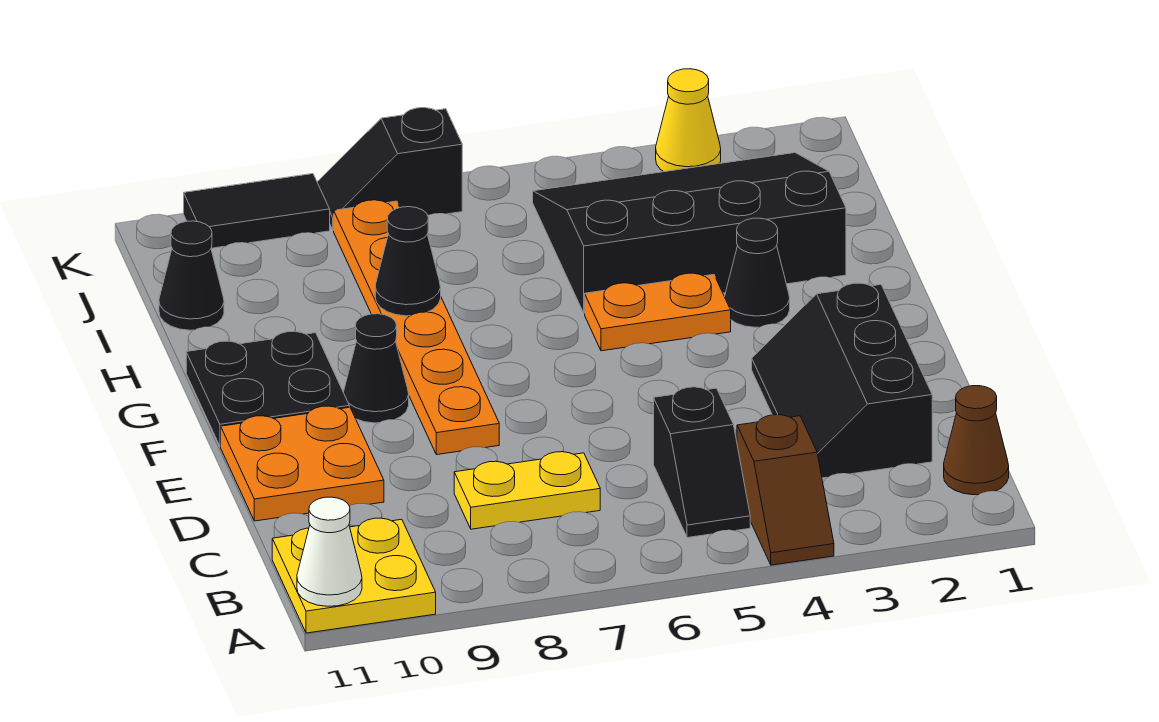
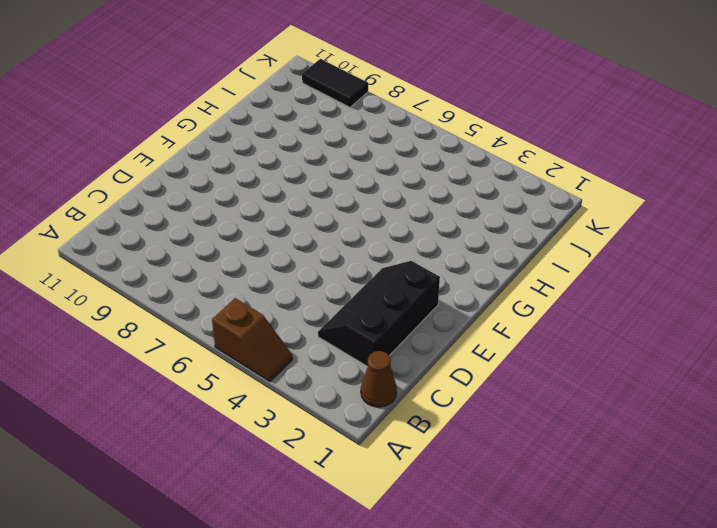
brown 1x2 slope [212,298,293,381] -> brown 1x2 slope turned to [737,415,834,565]
none -> yellow 2x2 plate [272,518,436,633]
none -> black 1x2 slope [654,387,750,538]
none -> yellow 1x2 plate [454,452,600,529]

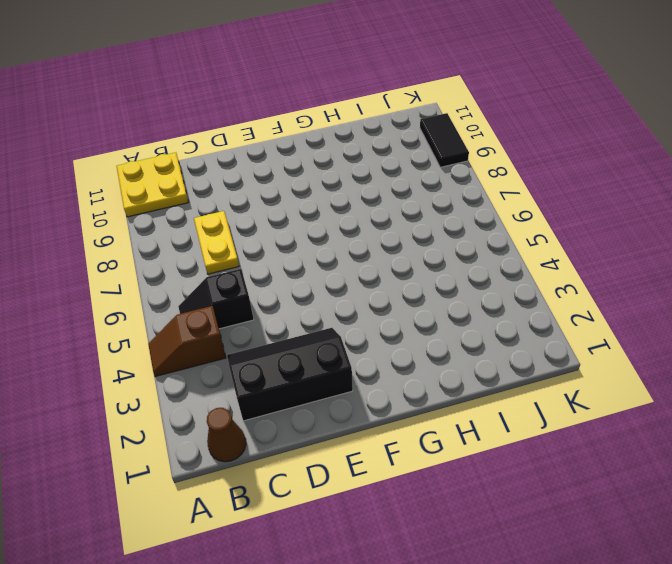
none -> orange 2x2 plate [221,406,384,521]
none -> orange 1x6 plate [334,200,499,455]
none -> black 1x1 cone [343,314,409,423]

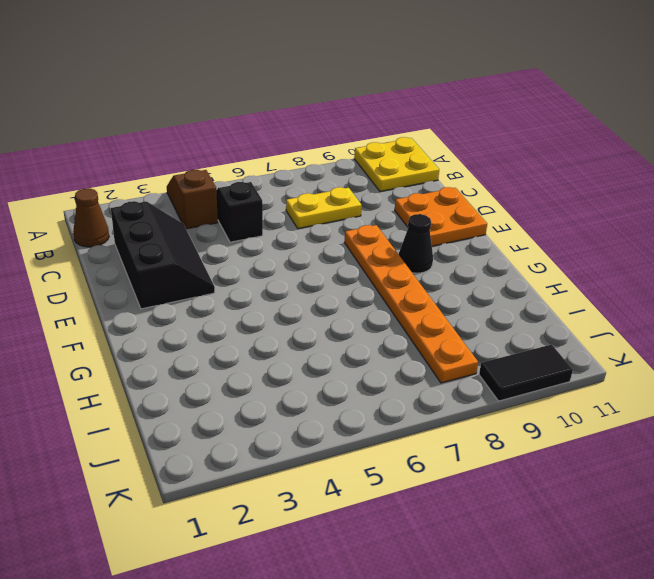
none -> black 2x2 plate [186,331,349,446]
none -> black 1x1 cone [725,218,790,327]
none -> orange 1x2 plate [585,273,731,351]

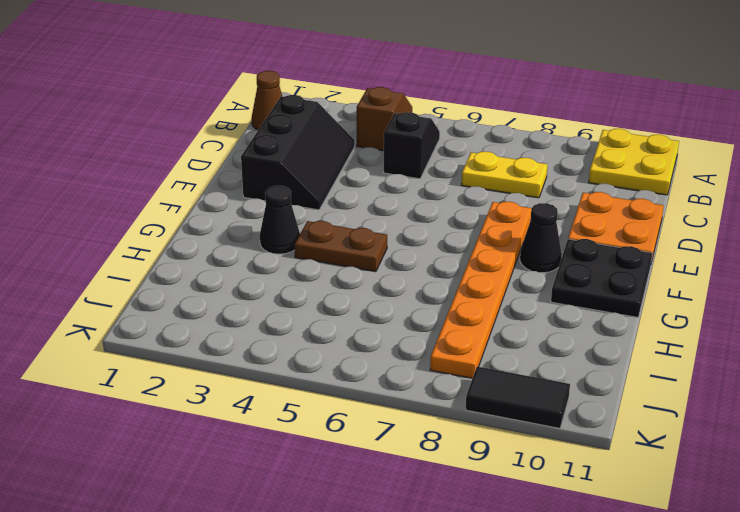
brown 1x2 plate [295,221,387,272] -> orange 1x2 plate [585,273,731,351]
none -> black 3x4 slope [533,153,846,313]
none -> black 1x1 cone [159,221,224,330]
none -> yellow 1x1 cone [656,69,721,172]

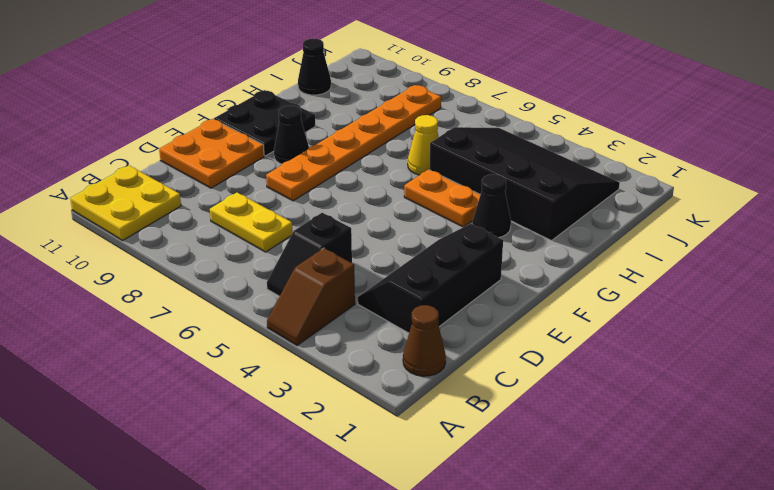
yellow 1x1 cone [408,115,439,175] -> yellow 1x1 cone moved to [656,69,721,172]
none -> black 1x2 slope [317,108,462,231]
none -> black 1x2 tile [184,174,330,248]
none -> white 1x1 cone [297,497,362,606]

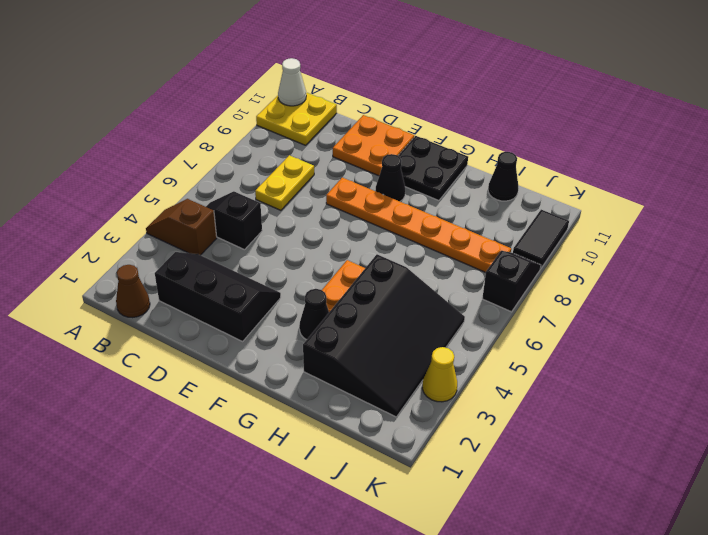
none -> black 1x1 cone [375,207,441,316]

